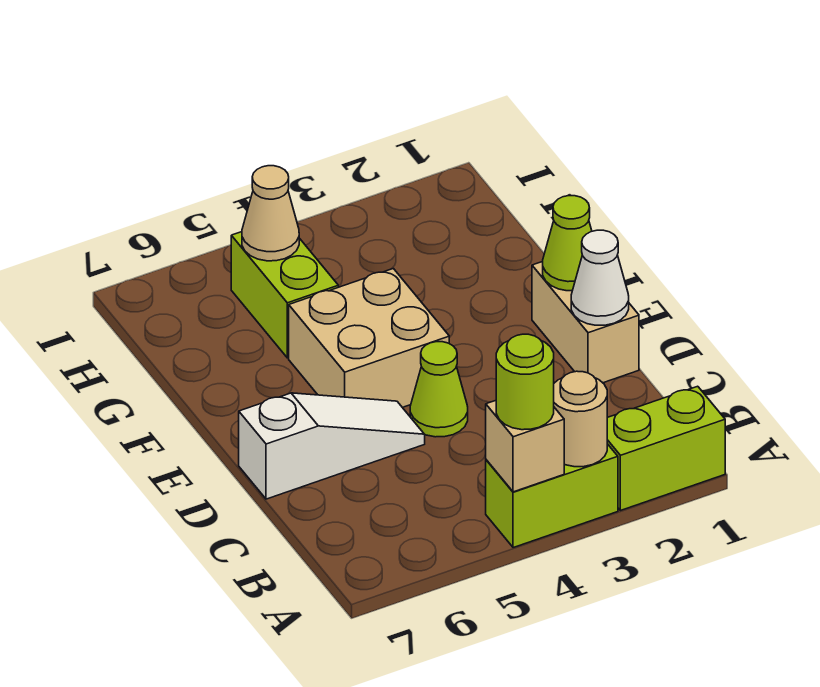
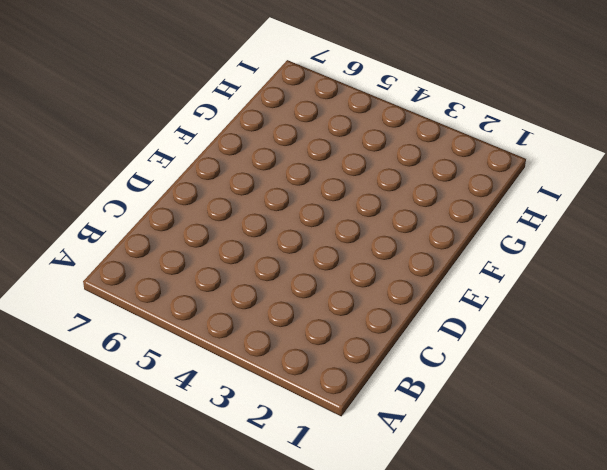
none -> lime 1x2 brick [607,386,725,511]
none -> lime 1x2 brick [486,444,618,548]
none -> tan 1x2 brick [532,262,639,383]

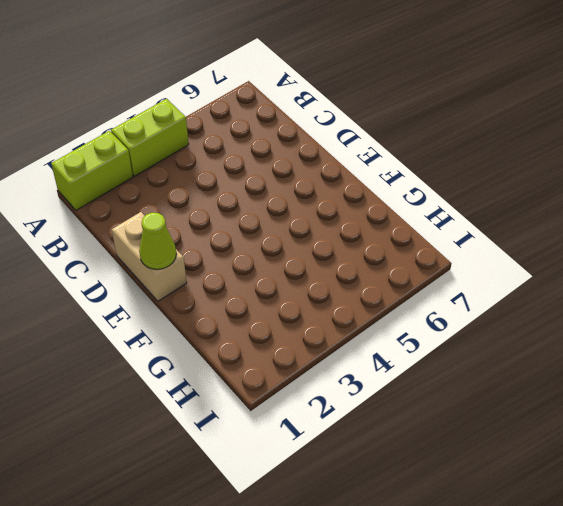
none -> lime 1x1 cone [410,342,468,437]
none -> white 1x3 slope [239,393,425,499]
none -> tan 2x2 brick [289,269,449,408]

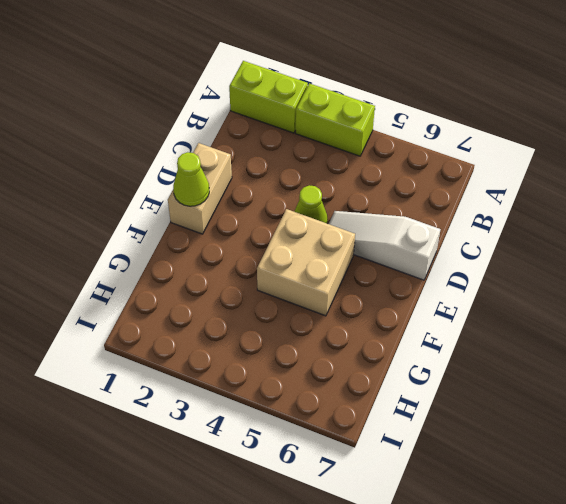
none -> lime 1x2 brick [231,232,338,358]
none -> tan 1x1 round brick [554,371,607,467]
none -> tan 1x1 brick [486,401,564,492]

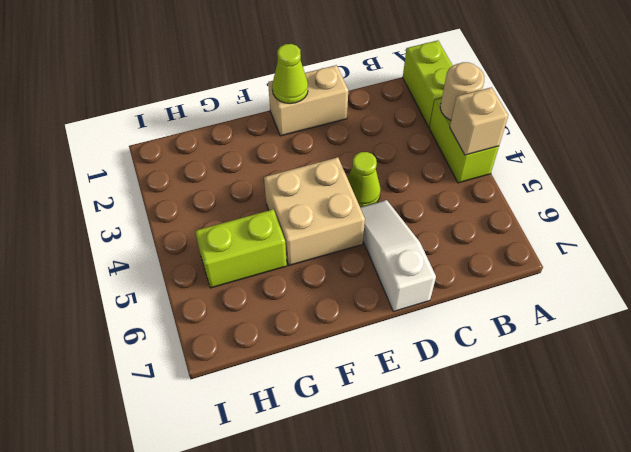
none -> white 1x1 cone [571,230,629,325]
none -> tan 1x1 cone [242,166,299,261]
none -> lime 1x1 round brick [496,334,554,430]

